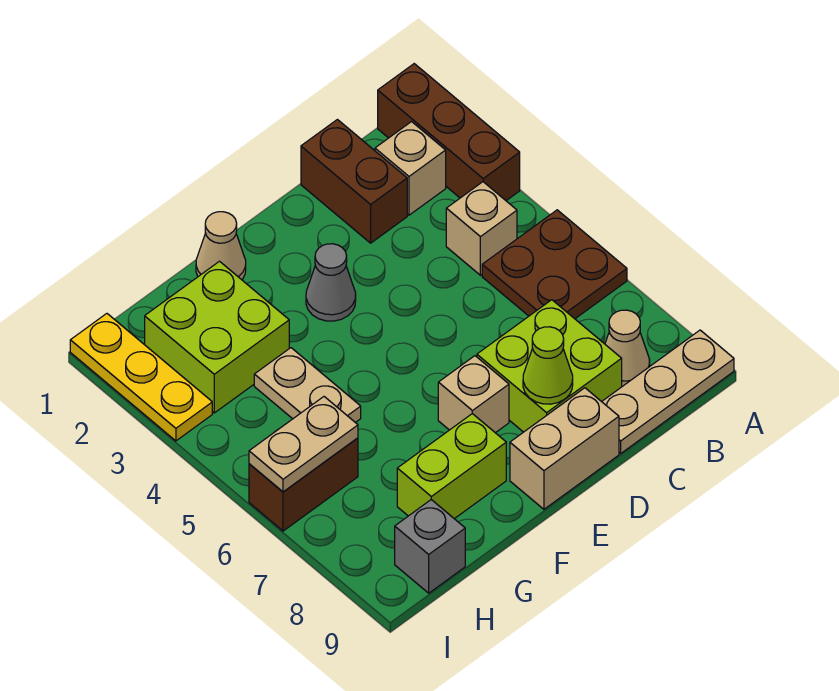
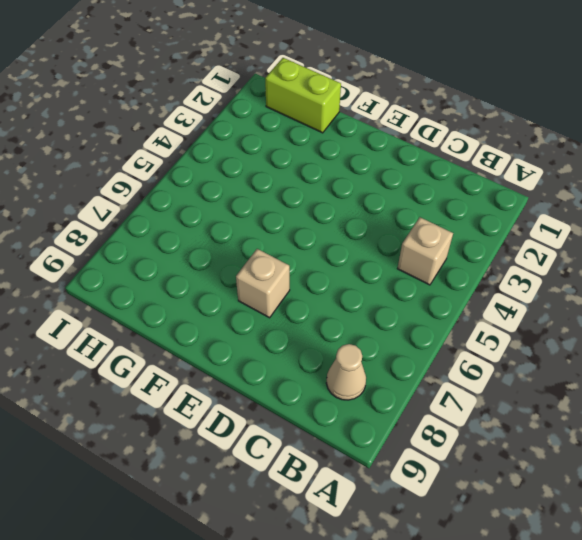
lime 1x2 brick [265,58,341,133] -> lime 1x2 brick moved to [397,414,506,519]
none -> brown 1x3 brick [378,64,520,201]
none -> brown 2x2 plate [482,210,627,319]
none -> tan 1x3 plate [602,330,734,453]

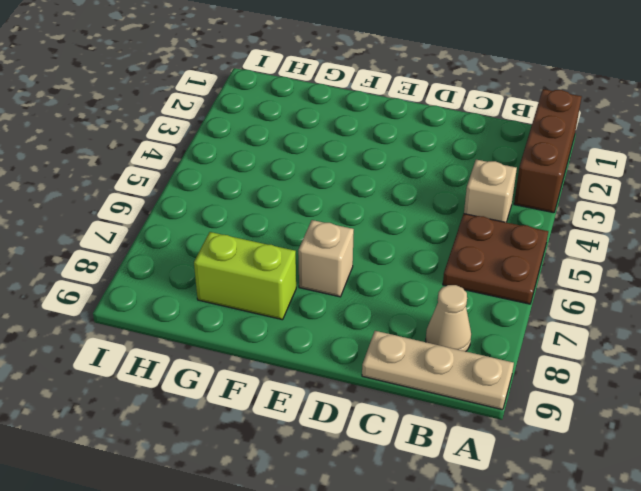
none -> tan 1x1 brick [375,122,446,215]
none -> brown 1x2 brick [301,120,407,243]
none -> lime 2x2 brick [477,300,622,432]

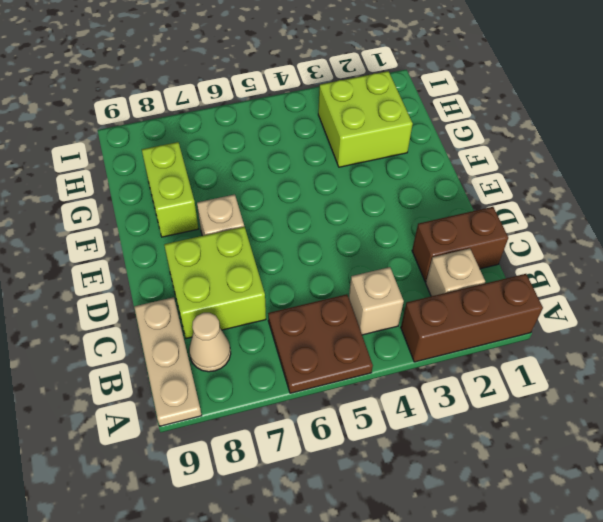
none -> tan 1x2 brick [510,388,619,509]
none -> grey 1x1 cone [306,244,356,321]
none -> tan 1x1 cone [196,212,246,280]

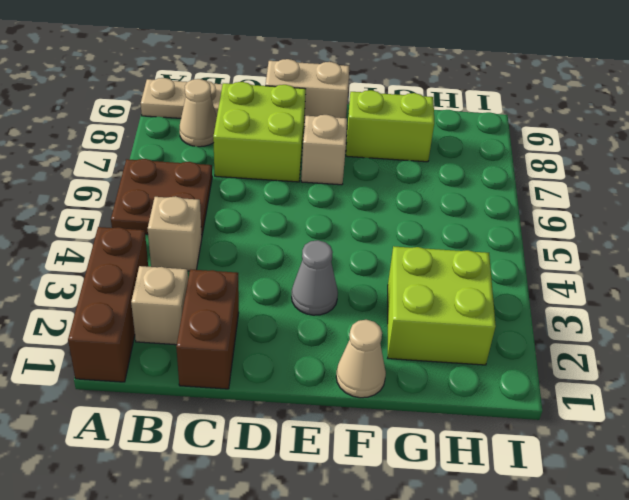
none -> tan 1x2 plate [254,348,361,423]
none -> brown 1x2 brick [249,438,358,531]
none -> grey 1x1 brick [395,500,465,593]

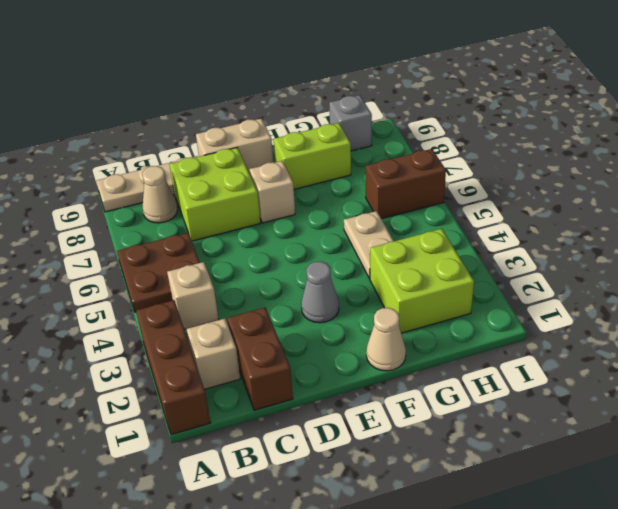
none -> yellow 1x3 plate [70,314,212,441]
none -> lime 1x1 cone [523,327,573,404]
none -> tan 1x2 plate [249,397,358,492]

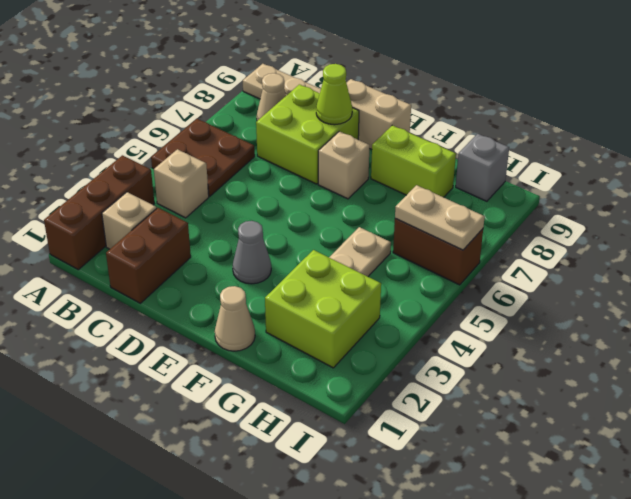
none -> yellow 1x3 plate [70,314,212,441]

